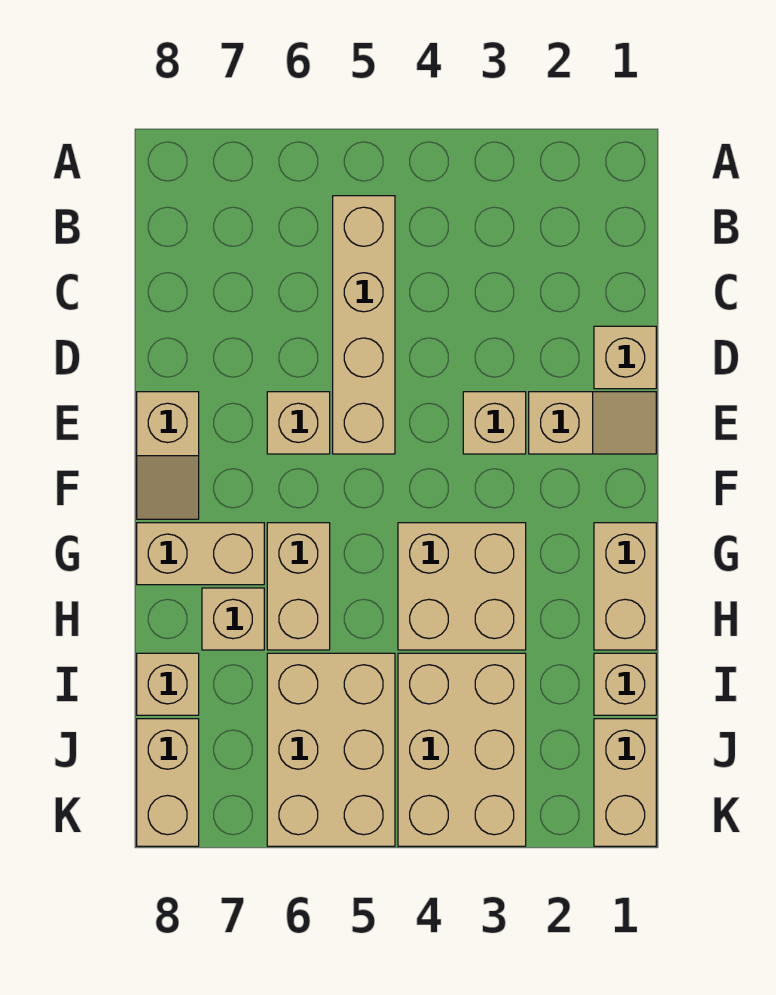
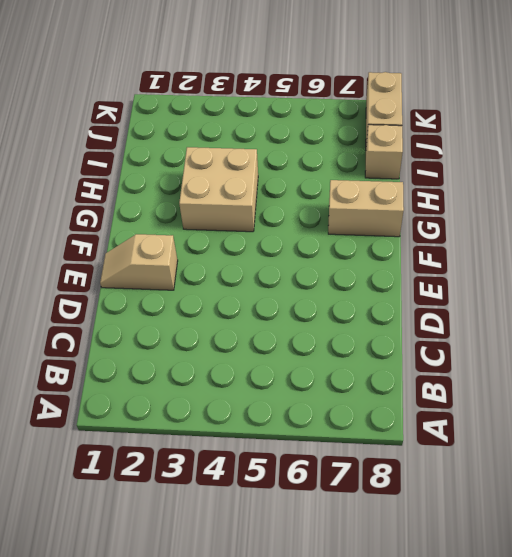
none -> tan 1x4 brick [333,196,395,454]
none -> tan 1x1 brick [594,326,656,389]
none -> tan 1x1 brick [463,392,526,454]

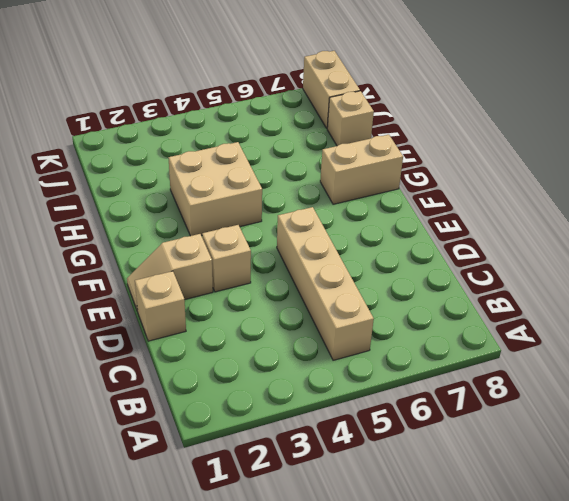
none -> tan 1x1 brick [267,392,330,454]
none -> tan 1x2 slope [137,392,199,519]
none -> tan 1x2 brick [594,523,656,650]

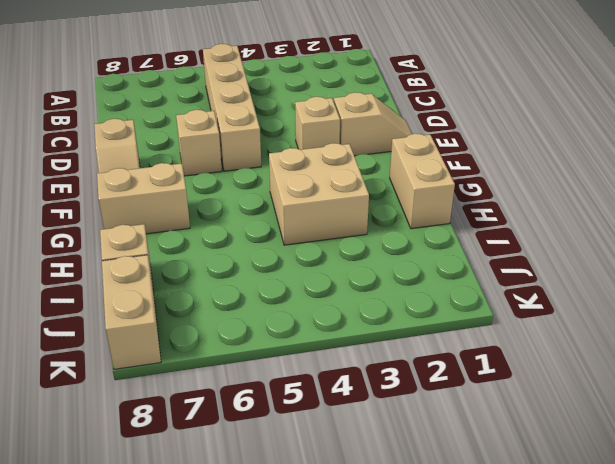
none -> tan 1x1 brick [594,326,656,389]
none -> tan 1x2 brick [267,523,330,650]
none -> tan 1x1 brick [202,588,264,650]

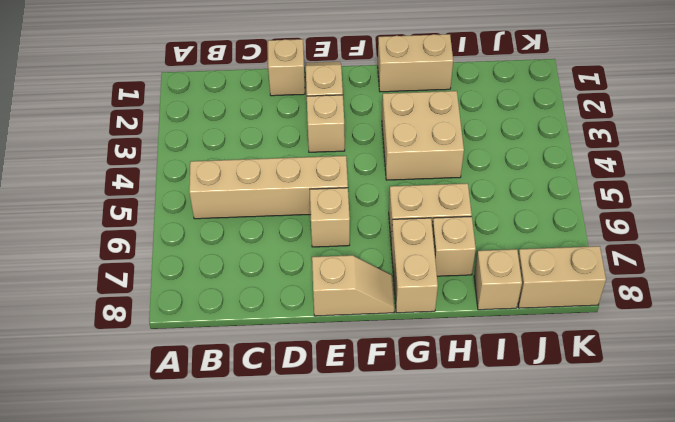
none -> tan 1x1 brick [594,653,656,715]
none -> tan 2x3 brick [398,653,526,846]
none -> tan 2x3 brick [267,653,395,846]

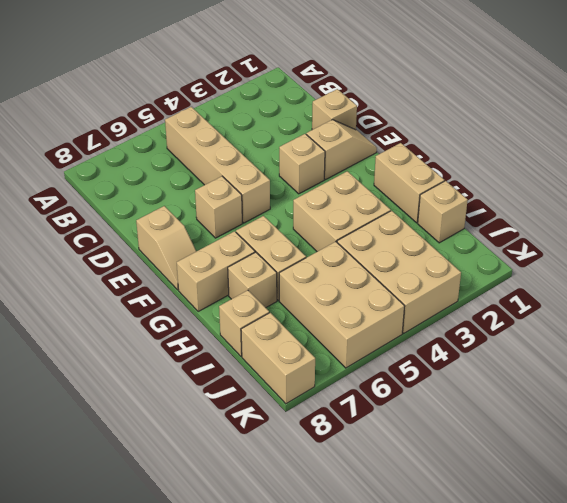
none -> tan 1x2 brick [594,719,656,846]

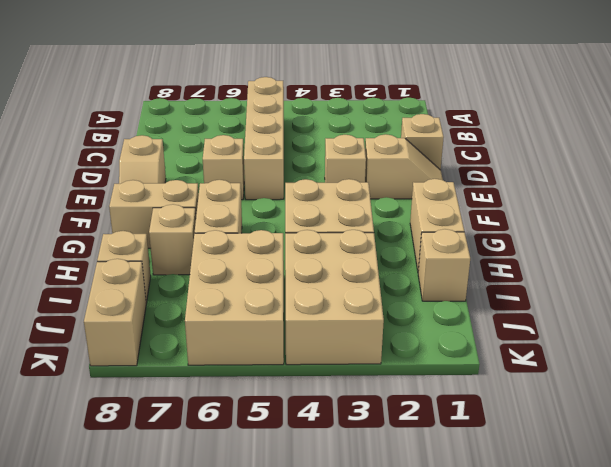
none -> tan 1x2 brick [594,719,656,846]

